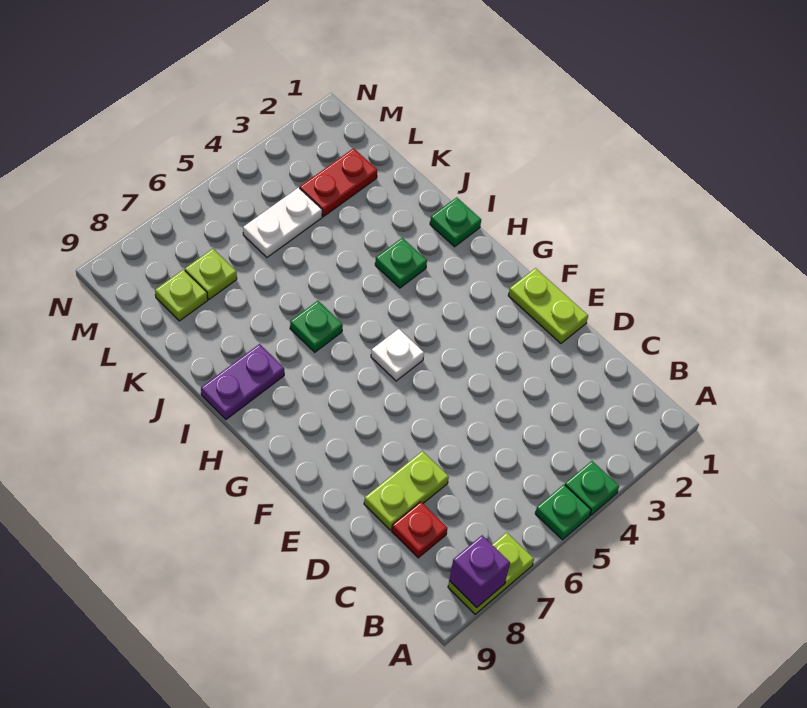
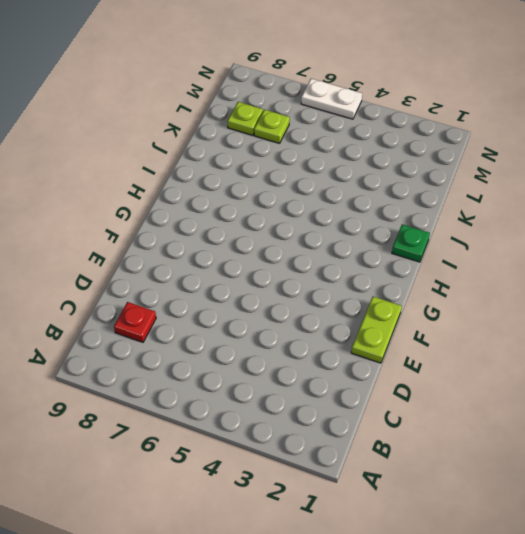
white 1x2 plate [301,79,362,119] -> white 1x2 plate moved to [243,188,322,257]
none -> green 1x1 plate [565,461,619,515]
none -> green 1x1 plate [535,485,591,540]
none -> lime 1x2 plate [448,533,534,614]

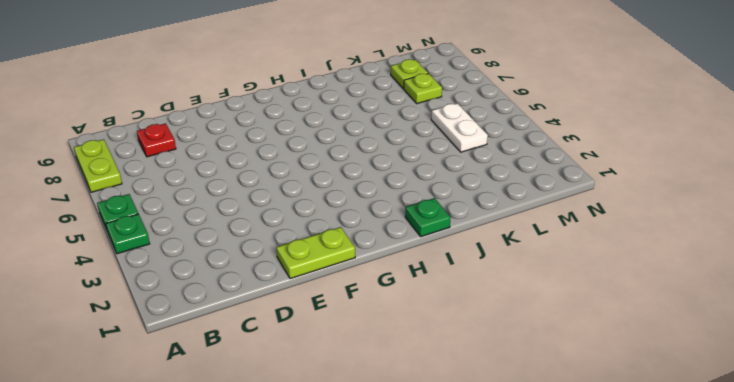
none -> lime 1x2 plate [364,451,449,530]
none -> white 1x1 plate [371,329,424,381]
none -> green 1x1 plate [375,238,427,288]

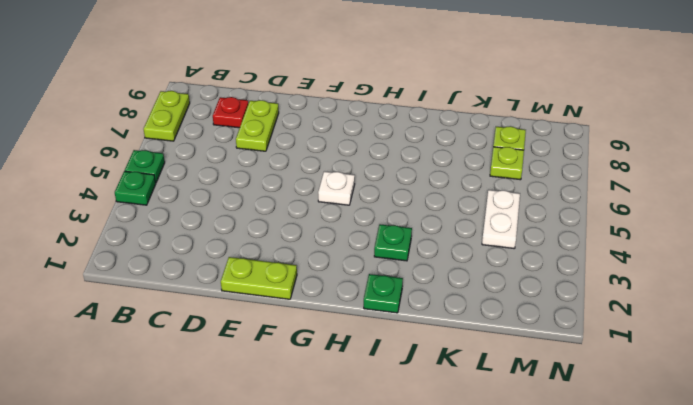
none -> green 1x1 plate [290,301,343,352]
none -> purple 1x2 plate [201,344,284,419]
none -> red 1x2 plate [300,148,377,217]

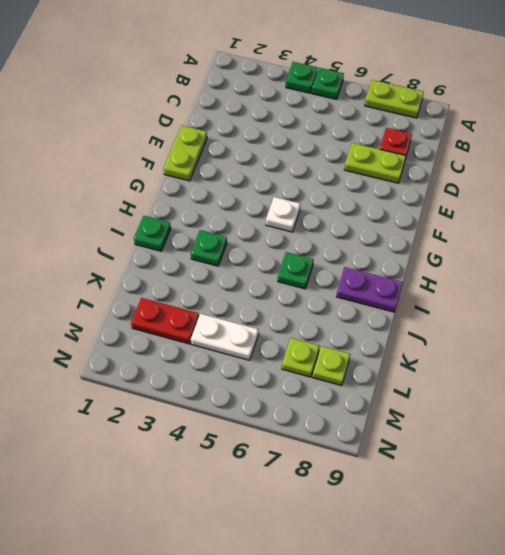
none -> purple 1x1 brick [449,535,510,608]

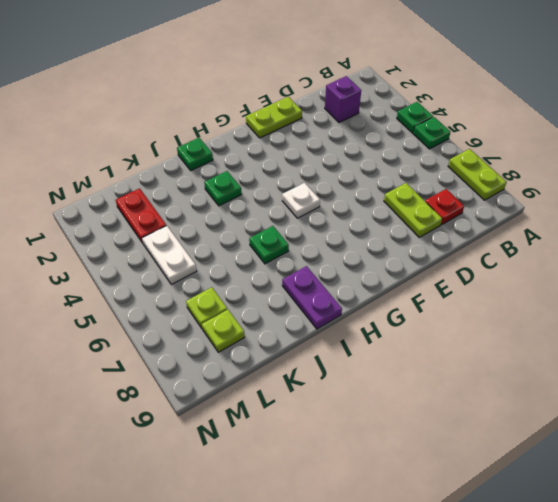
purple 1x1 brick [325,76,361,123] -> purple 1x1 brick moved to [449,535,510,608]

